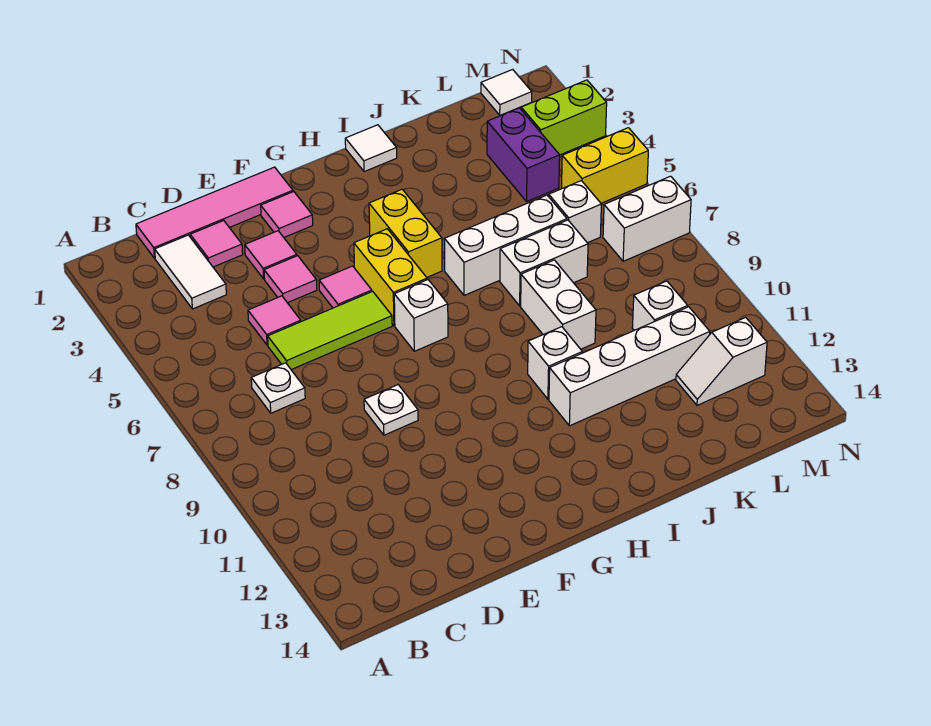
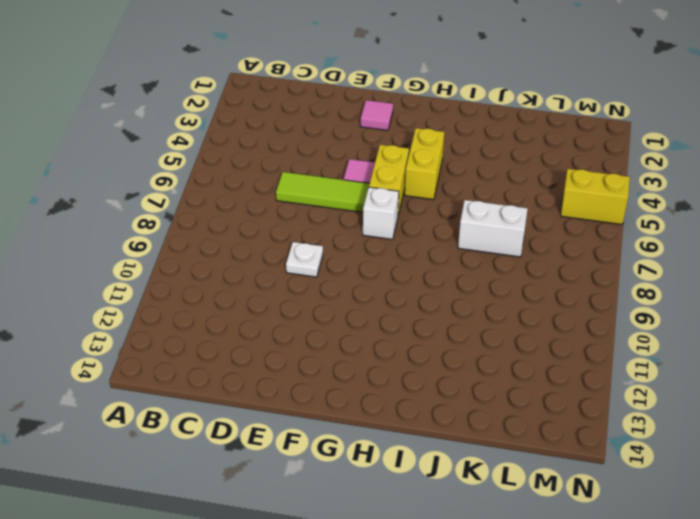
none -> pink 1x4 tile [136,167,293,258]
none -> white 1x2 tile [155,235,226,309]
none -> white 1x1 plate [251,363,305,413]

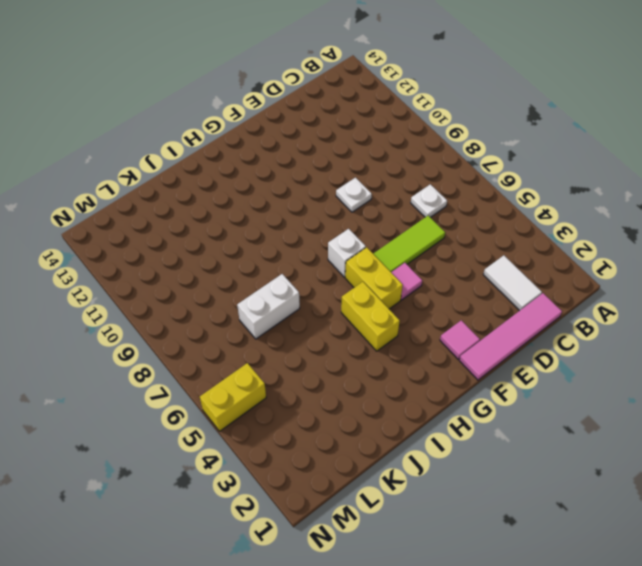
none -> pink 1x1 tile [190,220,243,267]
none -> pink 1x1 tile [248,296,301,345]
none -> pink 1x1 tile [245,231,297,279]

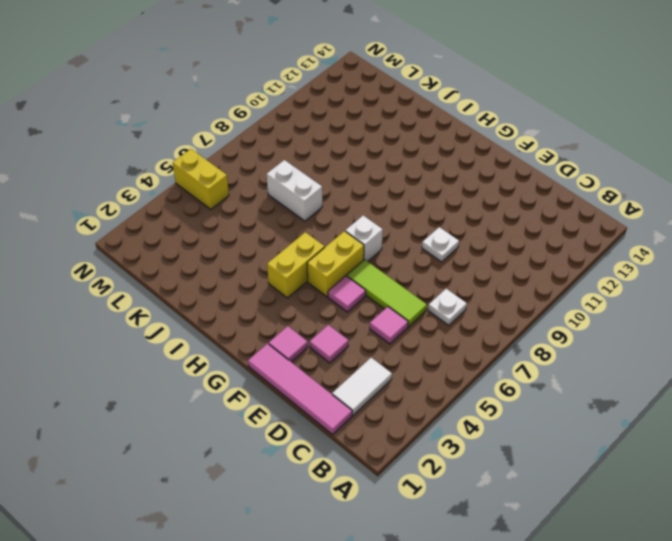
none -> pink 1x1 tile [190,220,243,267]
none -> pink 1x1 tile [264,256,317,303]
none -> white 1x1 tile [345,125,397,172]

